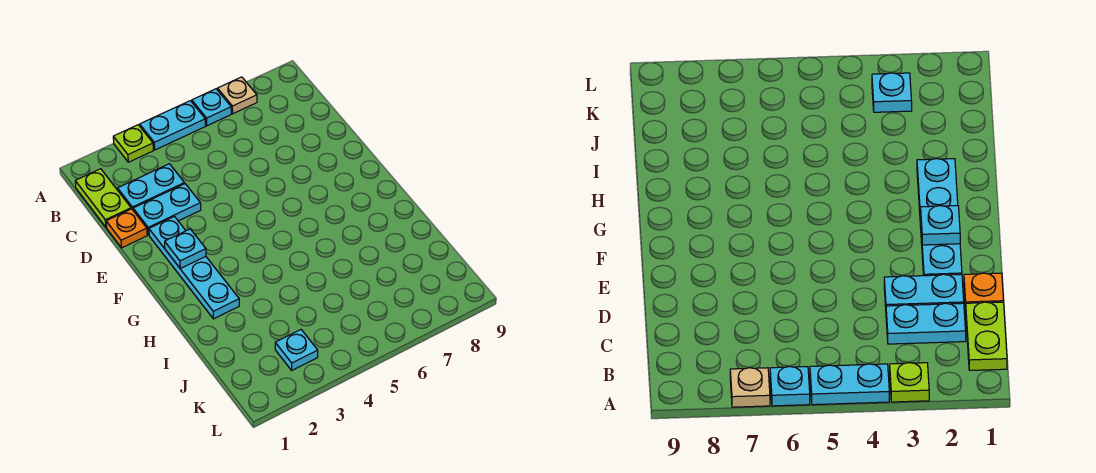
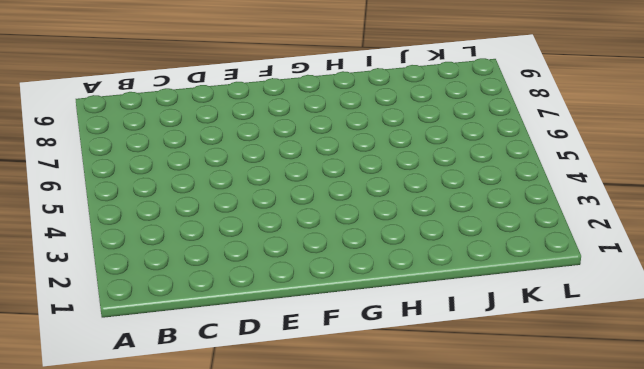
none -> lime 1x1 plate [113,125,153,162]
none -> cyan 1x2 plate [140,101,206,150]

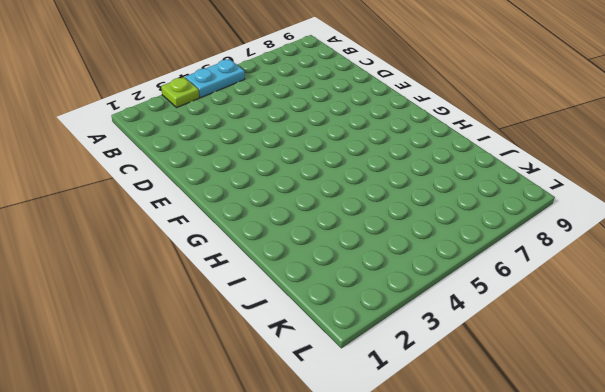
none -> cyan 1x1 plate [192,89,231,126]
none -> tan 1x1 plate [217,77,257,114]

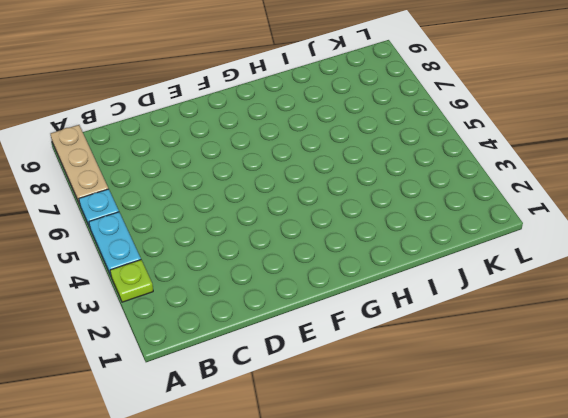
tan 1x3 plate [51,125,108,204] -> tan 1x1 plate [217,77,257,114]
none -> lime 1x2 plate [75,169,131,227]
none -> cyan 1x2 plate [118,164,185,210]

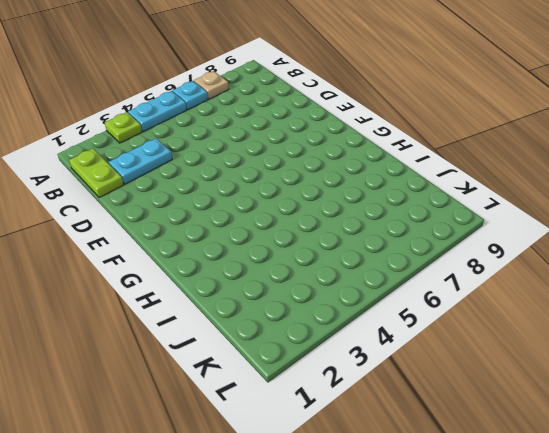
none -> orange 1x1 plate [106,209,147,248]
none -> cyan 1x2 plate [133,184,201,235]

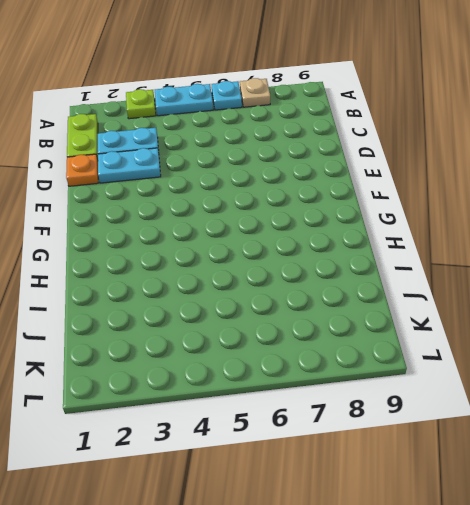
none -> cyan 1x4 plate [149,216,239,319]
none -> cyan 1x1 plate [275,330,318,370]

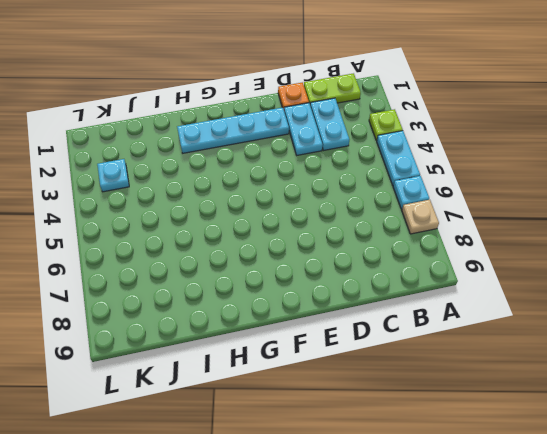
none -> cyan 1x1 plate [165,229,206,269]

